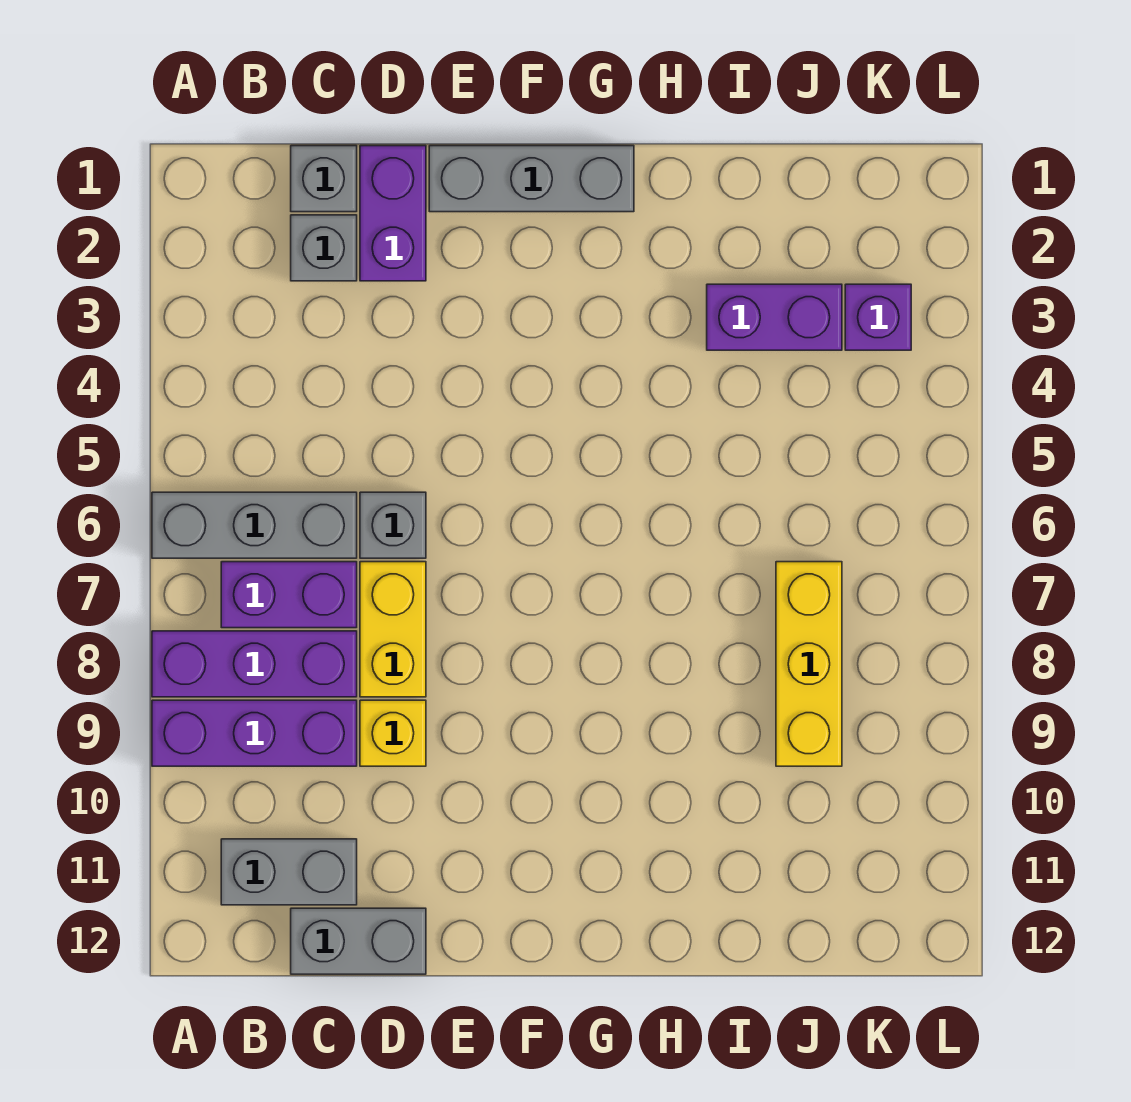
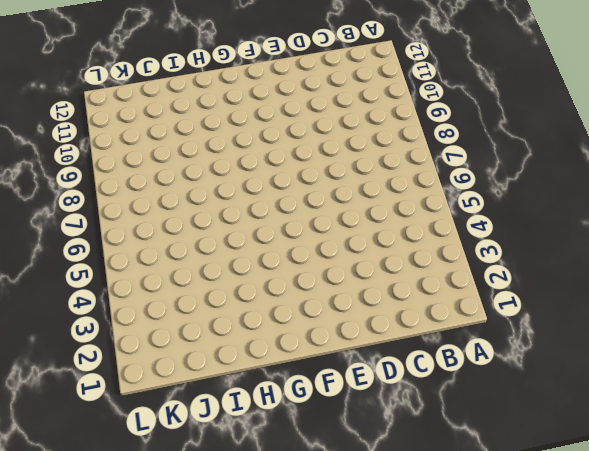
none -> grey 1x3 brick [152,492,357,558]
none -> purple 1x3 brick [152,631,357,697]
none -> purple 1x3 brick [152,700,357,766]

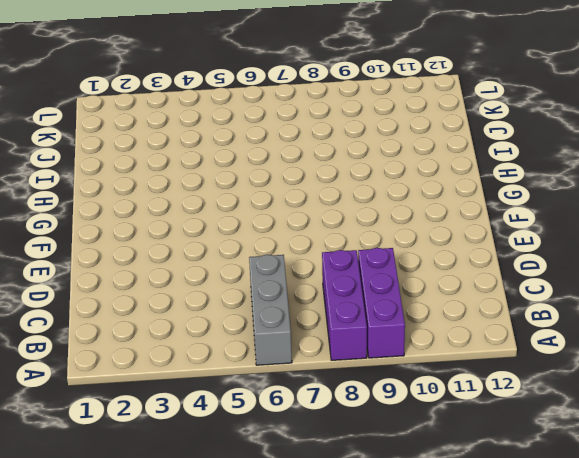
none -> purple 1x2 brick [221,562,357,628]
none -> grey 1x2 brick [221,839,357,905]
none -> grey 1x1 brick [291,146,357,212]

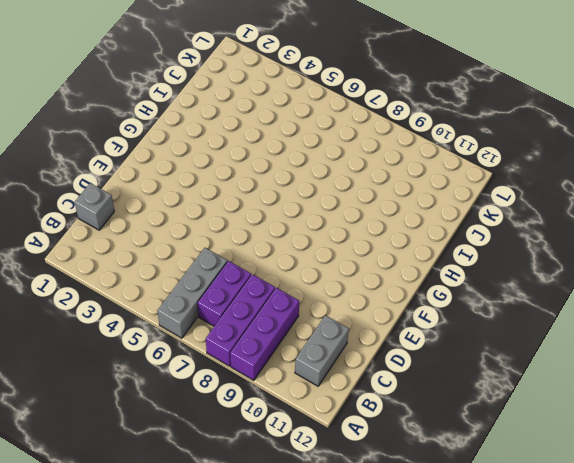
none -> grey 1x1 brick [291,215,357,281]
none -> grey 1x2 brick [291,908,426,974]
none -> purple 1x2 brick [360,146,426,281]

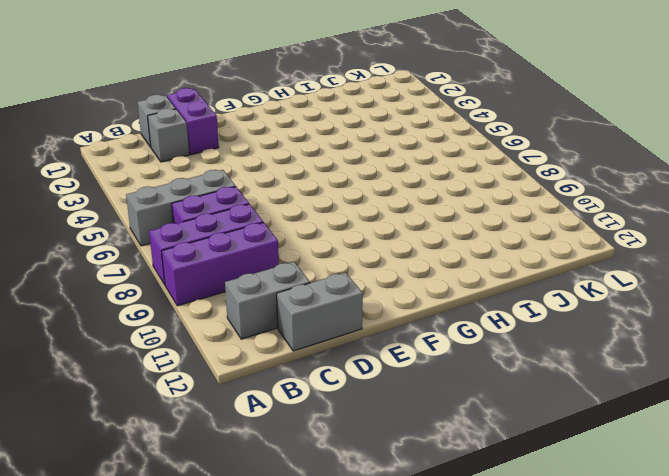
none -> grey 1x1 brick [360,492,426,558]
none -> yellow 1x2 brick [360,562,426,697]
none -> yellow 1x1 brick [360,700,426,766]

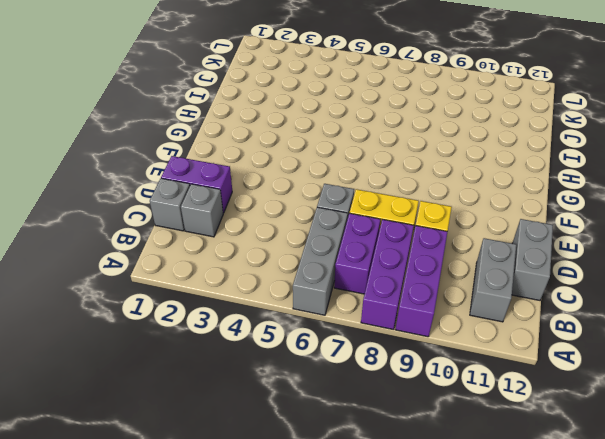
none -> grey 1x3 brick [429,146,634,212]
none -> purple 1x2 brick [707,284,842,350]
none -> yellow 1x3 brick [776,562,842,766]

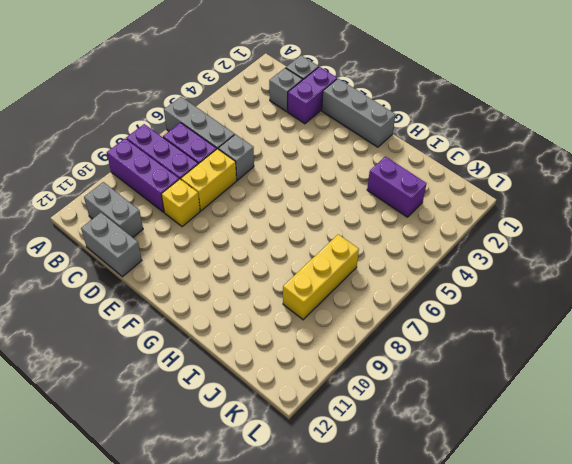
none -> purple 1x1 brick [845,284,911,350]

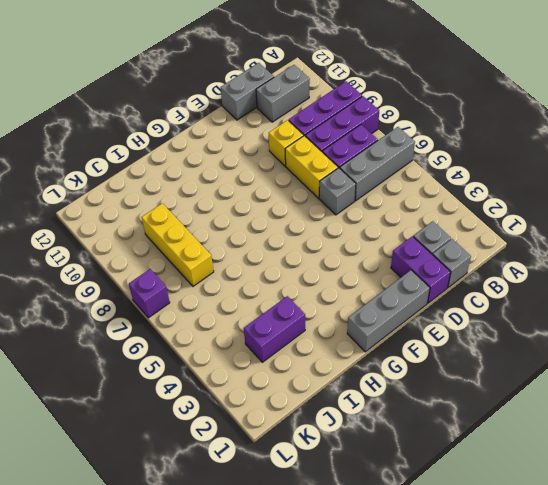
purple 1x1 brick [129,269,170,318] -> purple 1x1 brick moved to [845,284,911,350]

